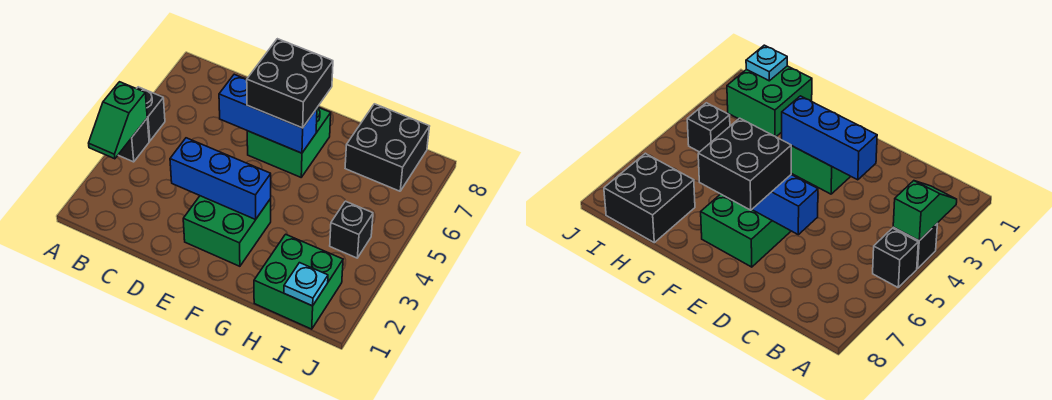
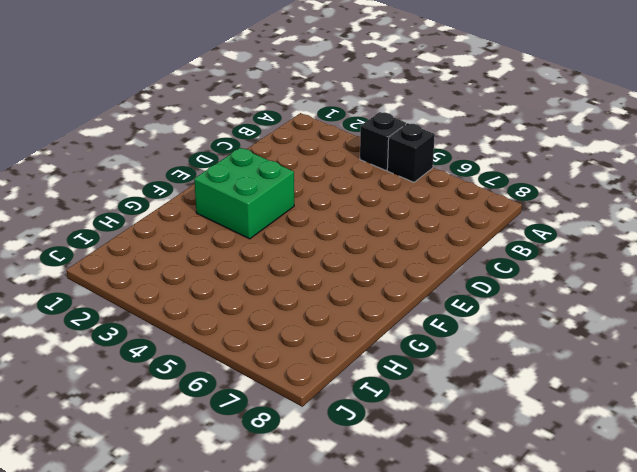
none -> green 2x2 brick [247,107,331,177]
none -> green 2x2 brick [254,234,343,329]
none -> black 2x2 brick [345,104,430,191]

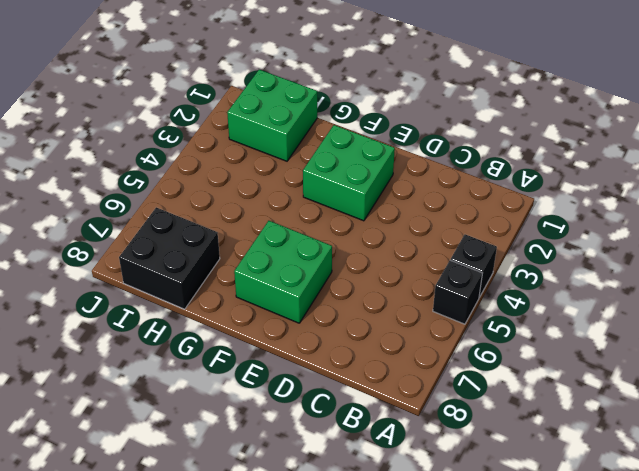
none -> black 1x1 brick [330,201,373,258]
none -> green 1x2 slope [89,82,147,159]
none -> blue 1x3 brick [170,138,271,219]

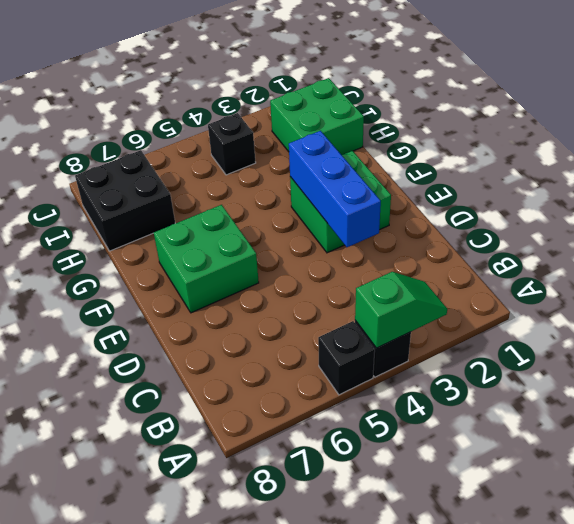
none -> blue 1x3 brick [219,74,317,153]
none -> cyan 1x1 plate [284,263,328,306]
none -> black 2x2 brick [247,39,333,128]

